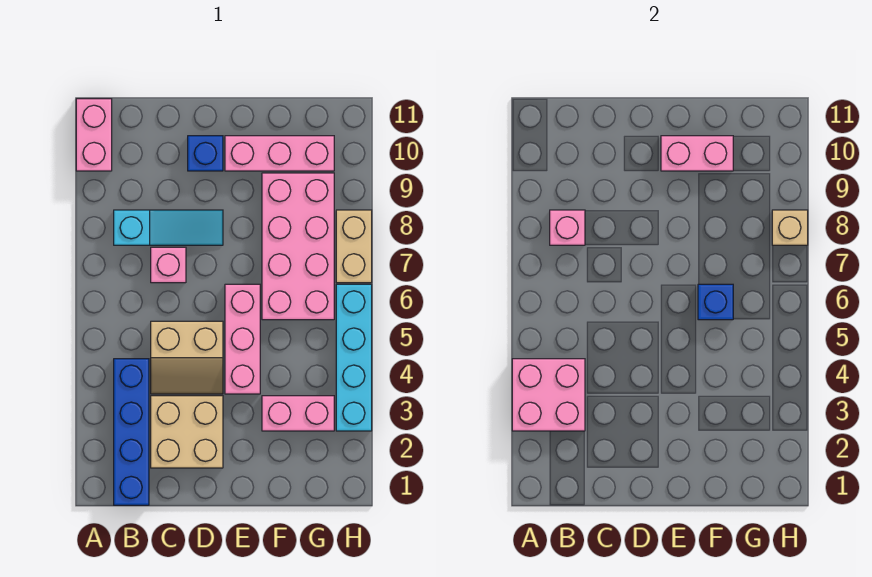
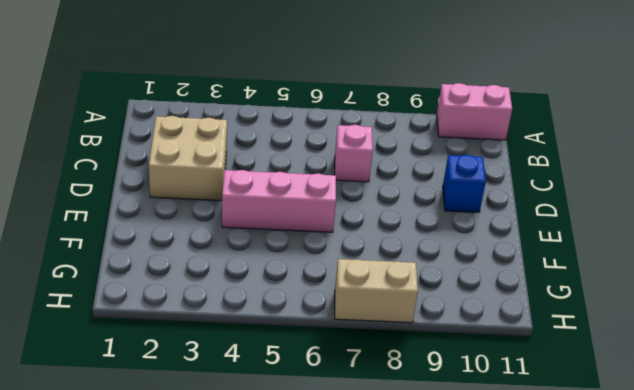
none -> blue 1x4 brick [114,359,149,505]
none -> cyan 1x3 slope [114,210,223,245]
none -> tan 2x2 slope [151,321,223,394]

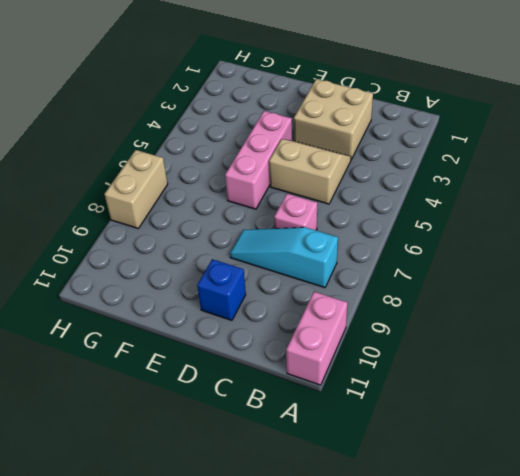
none -> blue 1x4 brick [114,359,149,505]
none -> pink 1x3 brick [225,136,334,171]
none -> pink 1x2 brick [262,396,334,431]

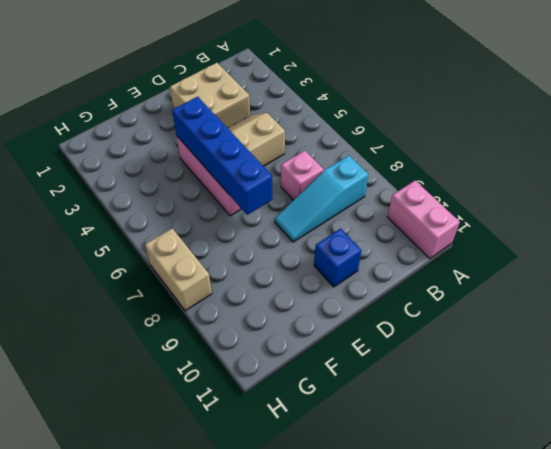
blue 1x4 brick [172,97,273,215] -> blue 1x4 brick moved to [114,359,149,505]
none -> pink 1x3 brick [225,136,334,171]
none -> pink 1x2 brick [262,396,334,431]
none -> pink 2x4 brick [262,173,334,320]

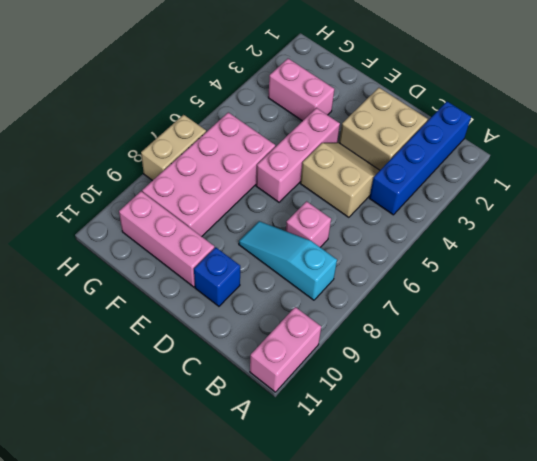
none -> cyan 1x4 brick [336,284,372,431]
none -> pink 2x2 brick [512,359,585,431]
none -> pink 1x1 brick [550,210,585,245]

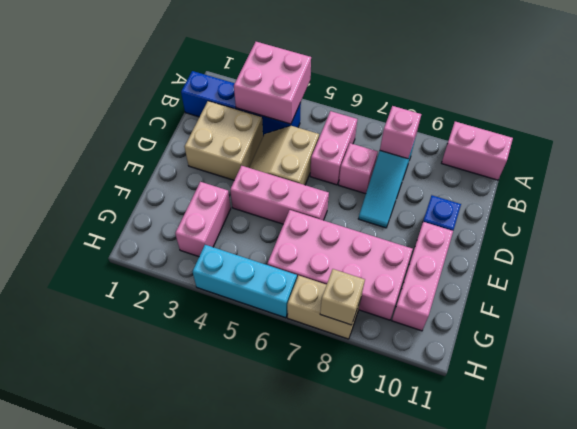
pink 1x2 brick [310,111,357,185] -> pink 1x2 brick moved to [661,136,733,171]
cyan 1x3 brick [193,245,297,318] -> cyan 1x4 brick [336,284,372,431]
none -> blue 1x1 brick [698,284,733,320]

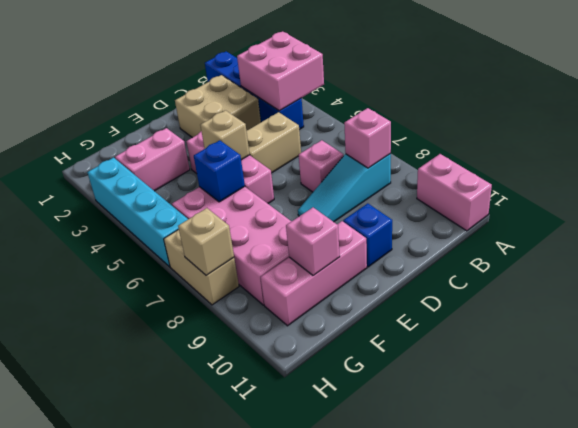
tan 1x1 brick [200,110,250,160] -> none
pink 1x1 brick [286,207,340,276] -> pink 1x2 brick [661,136,733,171]

